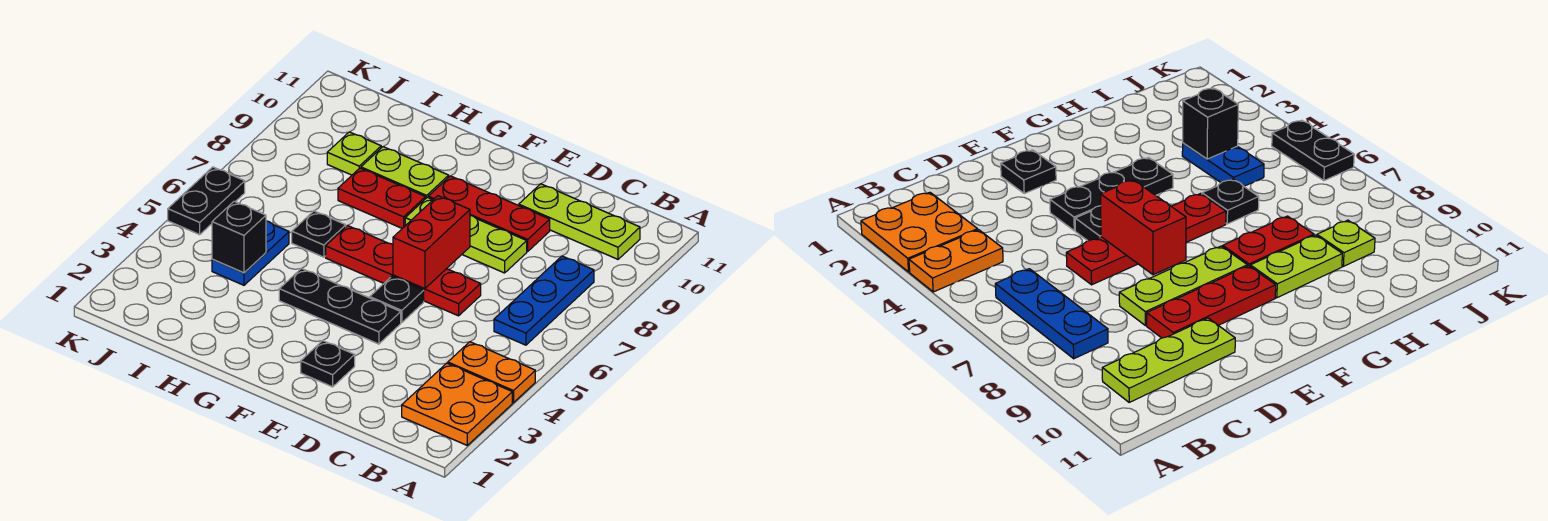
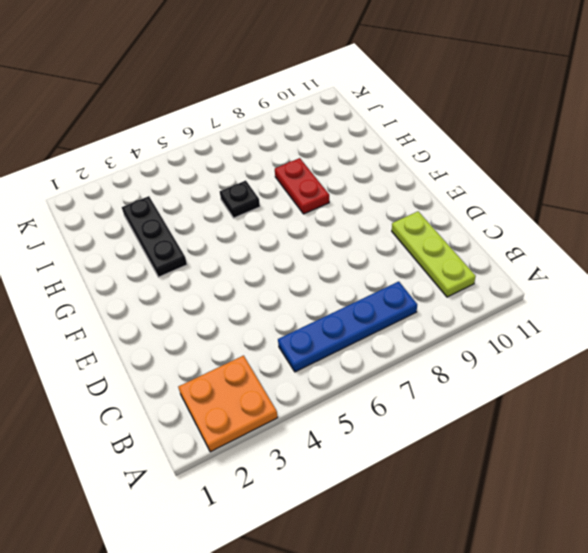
blue 1x4 plate [278,282,417,372] -> blue 1x3 plate [494,256,594,345]
black 1x3 plate [122,196,187,277] -> black 1x3 plate moved to [279,268,401,344]
none -> orange 1x2 plate [448,342,535,403]
none -> red 1x4 plate [326,225,481,316]
none -> lime 1x3 plate [405,197,527,273]

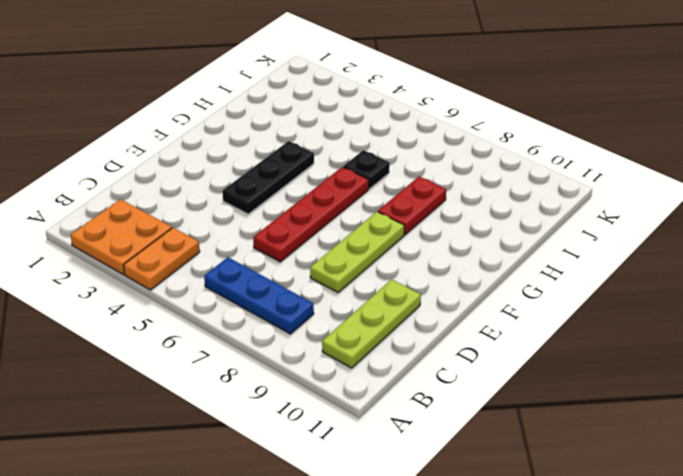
none -> red 1x3 plate [428,176,550,251]
none -> black 1x1 plate [301,341,355,387]
none -> black 1x1 plate [370,276,424,323]

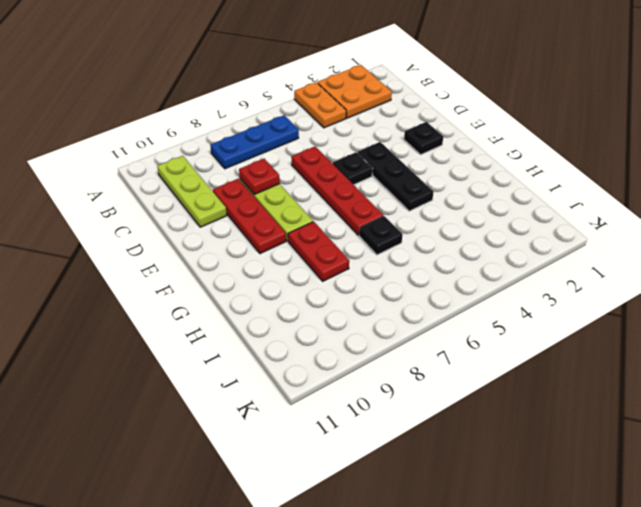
red 1x1 plate [239,159,280,194] -> none
none -> lime 1x2 plate [361,147,449,198]
none -> blue 1x2 plate [212,221,289,285]
none -> lime 1x1 plate [327,132,381,175]

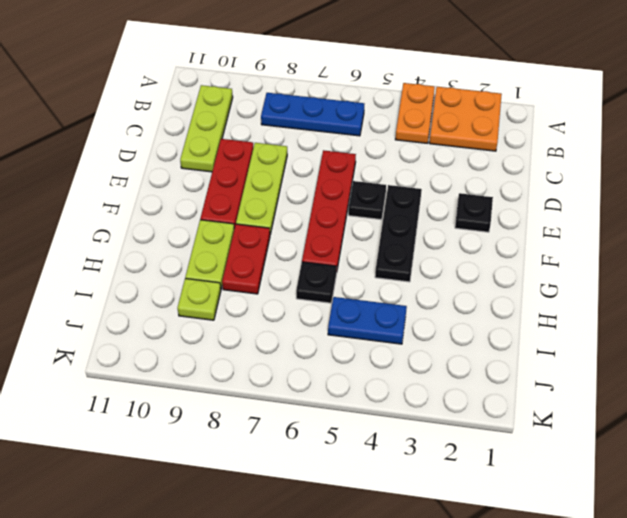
none -> black 1x2 plate [168,167,245,235]
none -> red 1x2 brick [393,196,470,289]
none -> black 1x1 brick [212,201,266,273]

